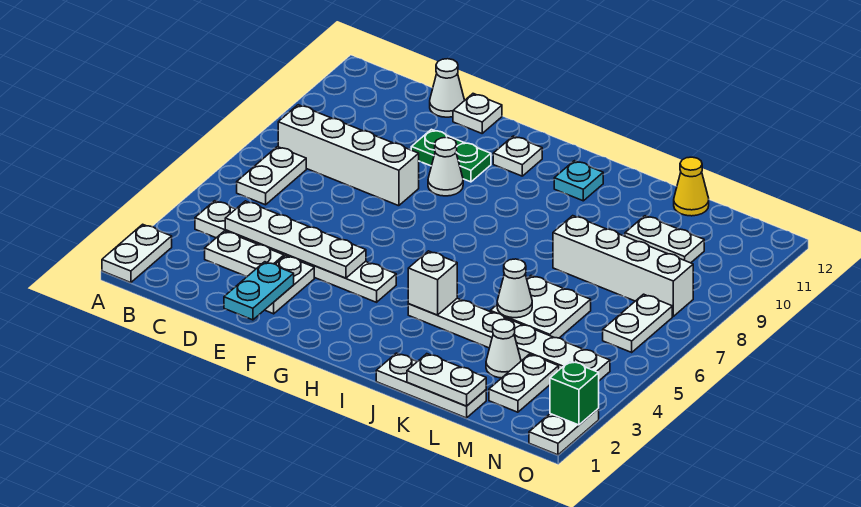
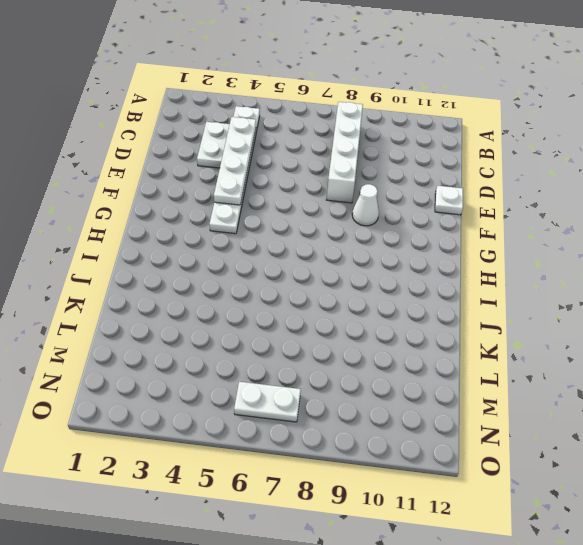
none -> white 1x2 plate [102,224,172,283]
none -> white 1x2 plate [237,147,306,205]
none -> white 1x1 cone [430,59,465,117]

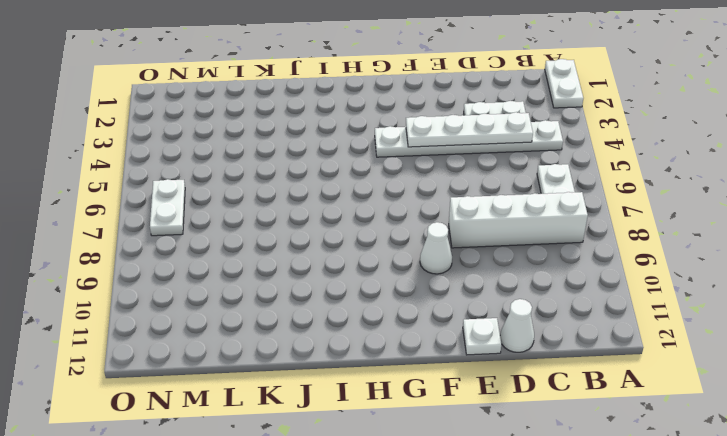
none -> white 1x2 plate [265,256,314,314]
none -> green 1x2 plate [411,129,491,182]
none -> white 1x1 plate [493,136,542,176]

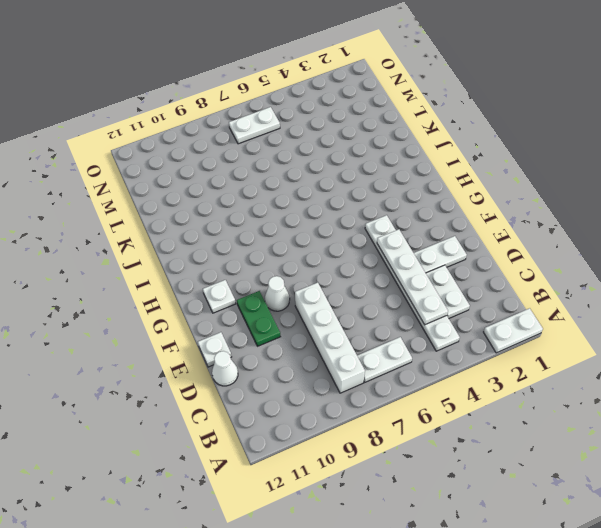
none -> white 1x6 plate [408,298,610,381]
none -> cyan 1x1 plate [554,161,603,201]
none -> white 1x3 plate [376,353,486,418]

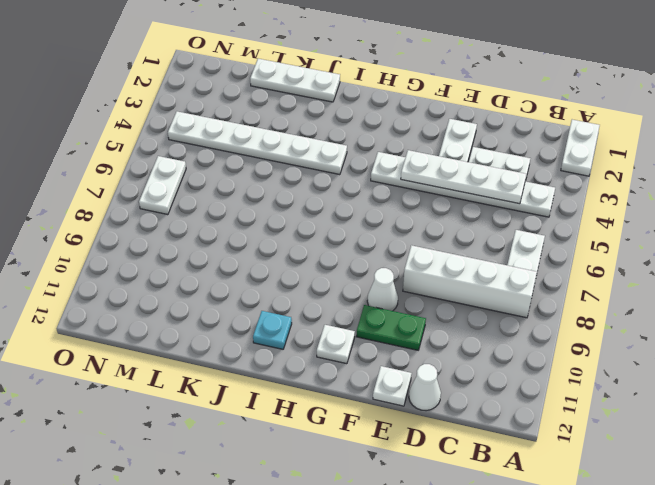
none -> white 2x2 plate [490,275,591,338]
none -> white 1x4 brick [553,216,693,316]
none -> white 1x1 cone [486,319,521,378]

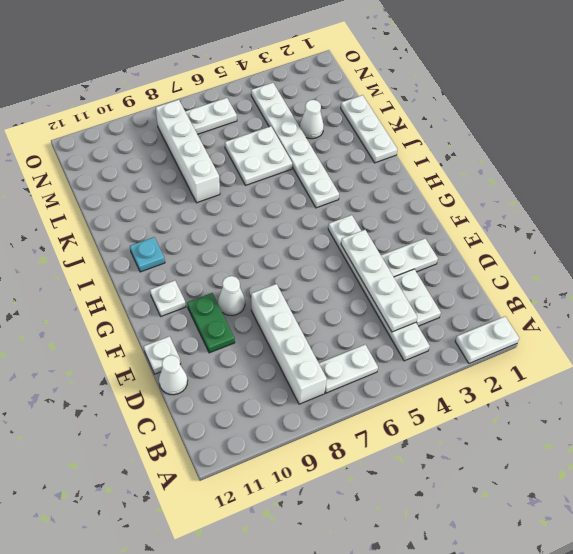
none -> white 1x2 plate [625,216,704,263]
none -> yellow 1x1 cone [674,157,709,216]
none -> white 1x2 plate [489,354,559,412]

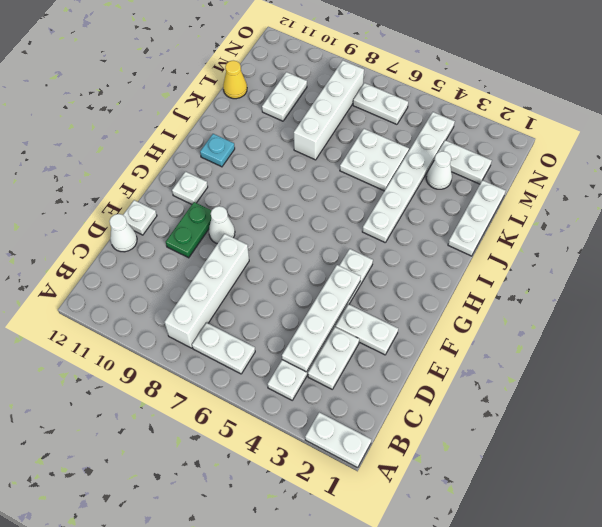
none -> white 1x2 plate [529,408,599,455]
none -> cyan 1x2 plate [224,262,294,320]
none -> white 1x1 brick [408,251,457,315]

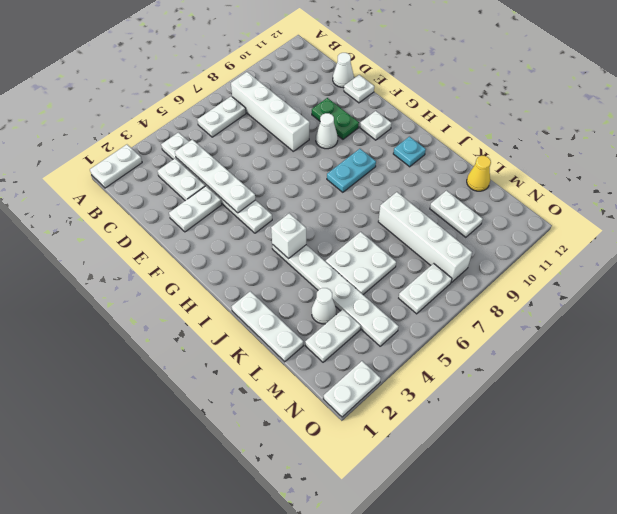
cyan 1x2 plate [327,149,376,192] -> cyan 1x2 plate moved to [224,262,294,320]
none -> white 1x2 plate [407,354,486,406]
none -> white 1x1 cone [497,259,532,318]
none -> green 1x1 brick [550,361,599,425]

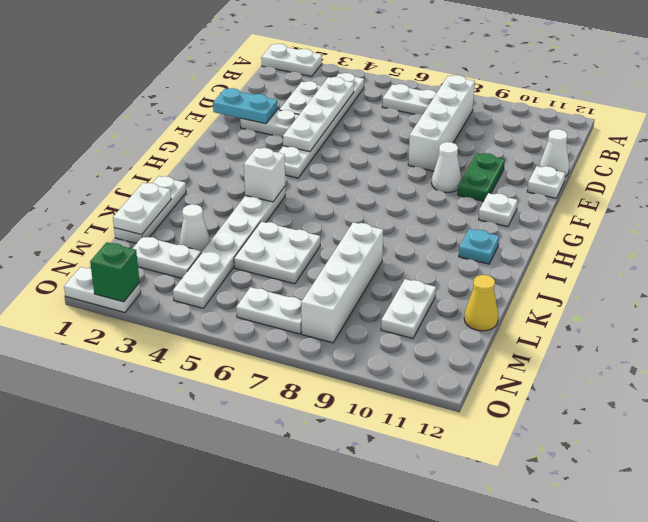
none -> white 1x1 cone [497,259,532,318]

